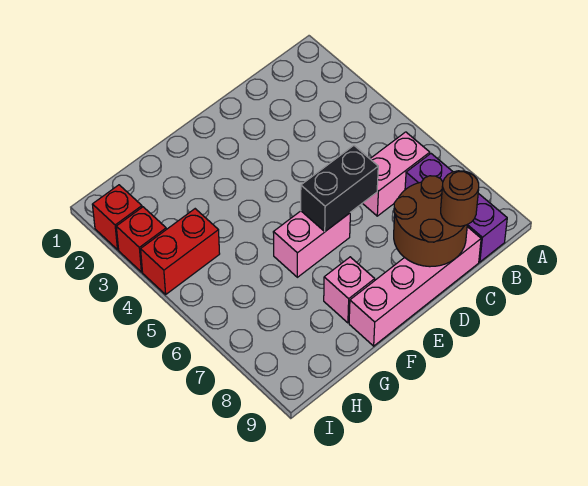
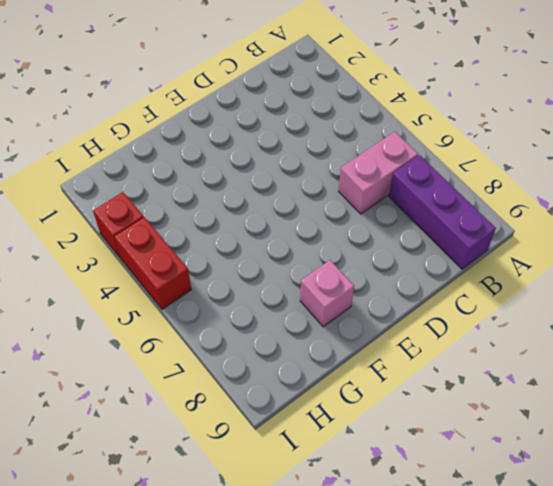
red 1x2 brick [114,217,191,309] -> red 1x2 brick turned to [141,209,220,294]
none -> pink 1x4 brick [349,227,481,346]
none -> pink 1x2 brick [273,211,350,277]

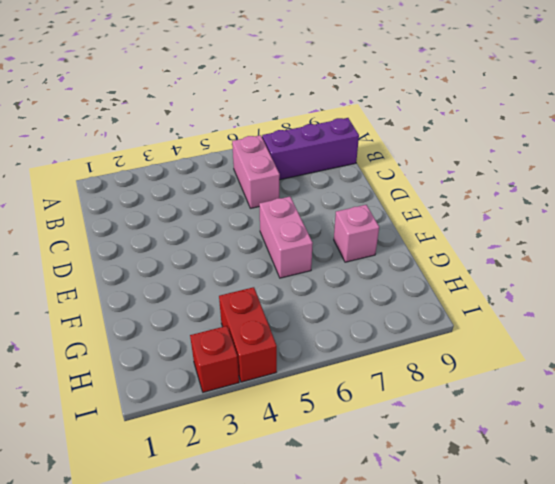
none -> pink 1x4 brick [349,227,481,346]
none -> red 1x1 brick [92,185,142,250]

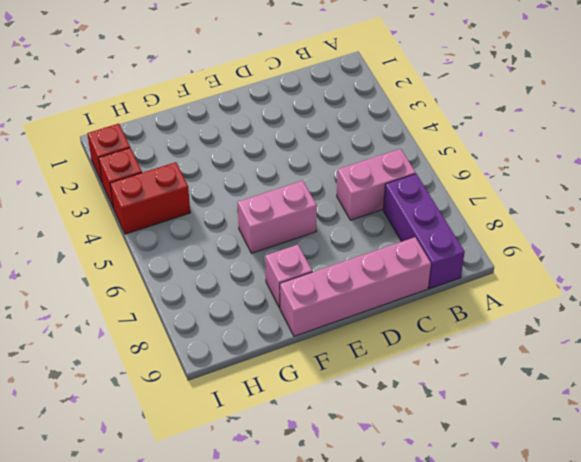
none -> brown 2x2 round brick [394,176,467,267]
none -> black 1x2 brick [301,146,378,232]

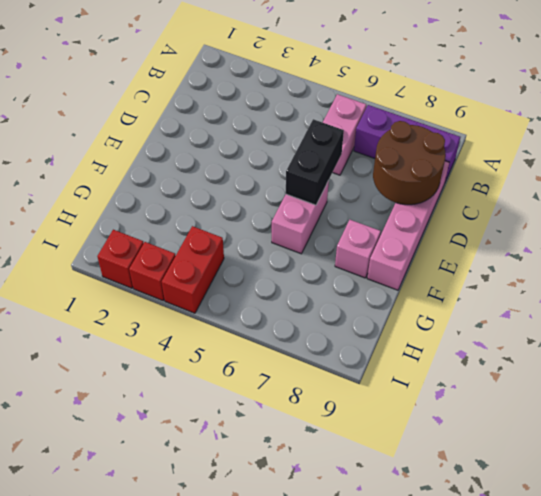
none -> brown 1x1 round brick [441,171,479,226]

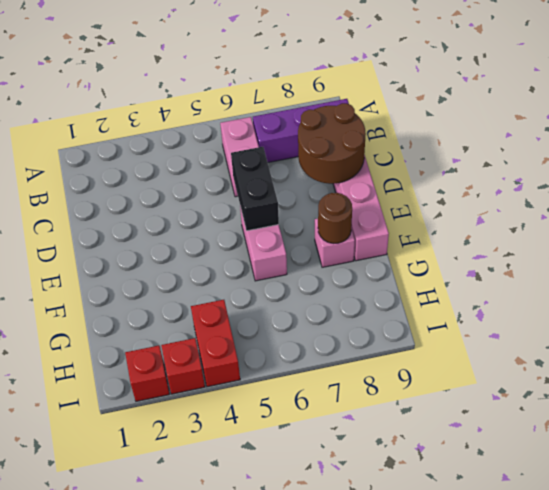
brown 1x1 round brick [318,193,352,244] -> brown 1x1 round brick moved to [441,171,479,226]

